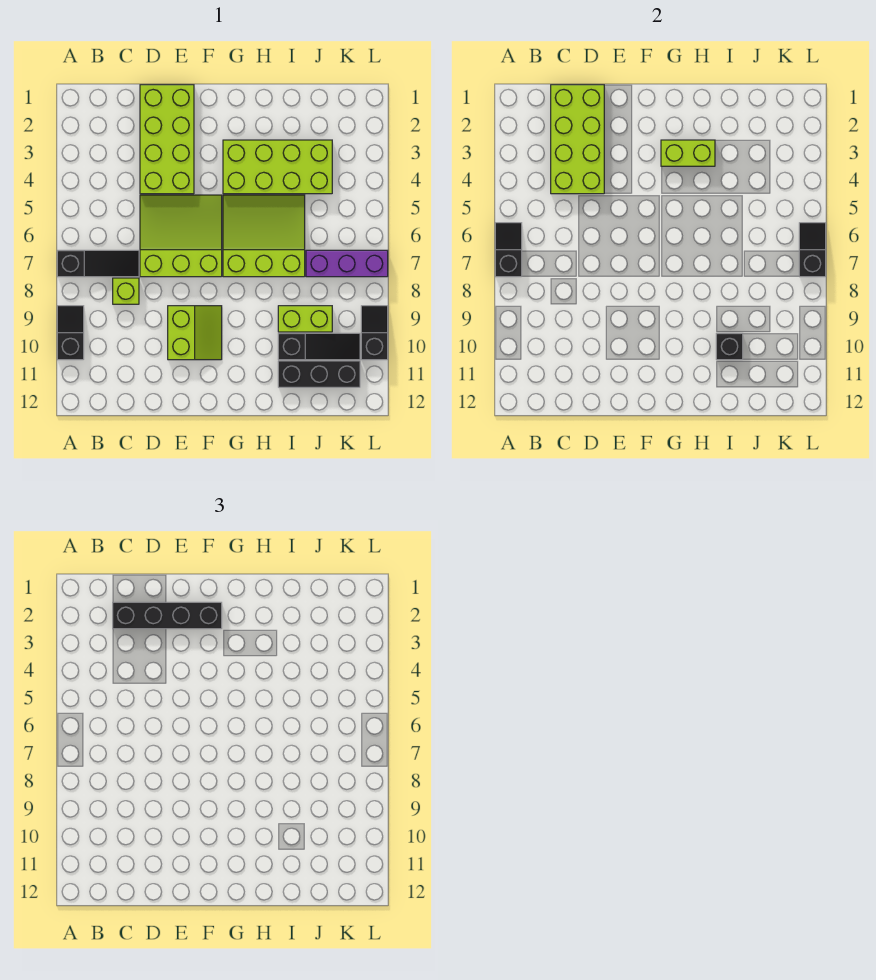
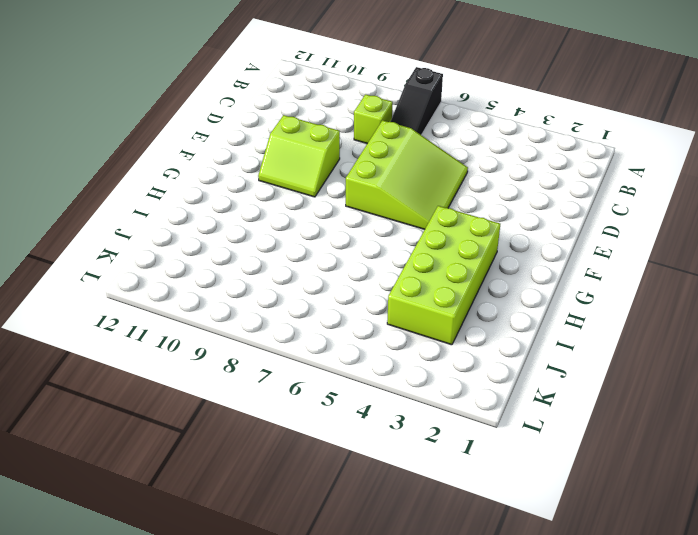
none -> black 1x2 slope [57,306,84,360]
none -> lime 2x4 brick [140,85,194,194]
none -> lime 3x3 slope [223,195,305,277]

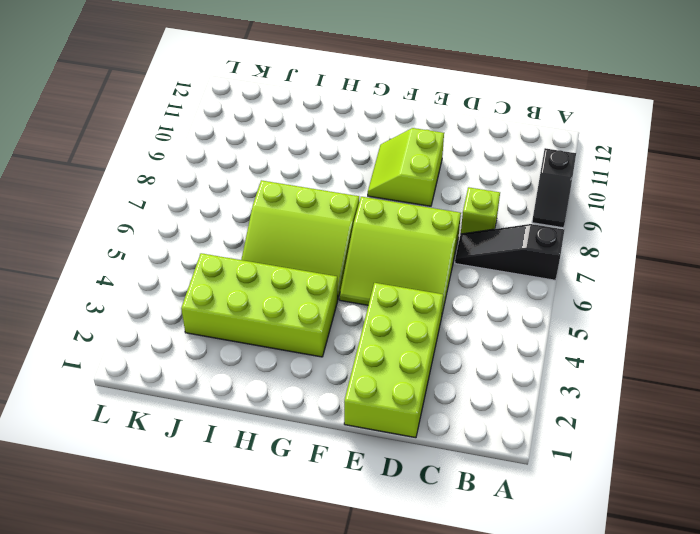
none -> lime 1x2 brick [278,306,332,332]
none -> black 1x3 slope [278,333,360,360]
none -> black 1x3 brick [278,361,360,387]

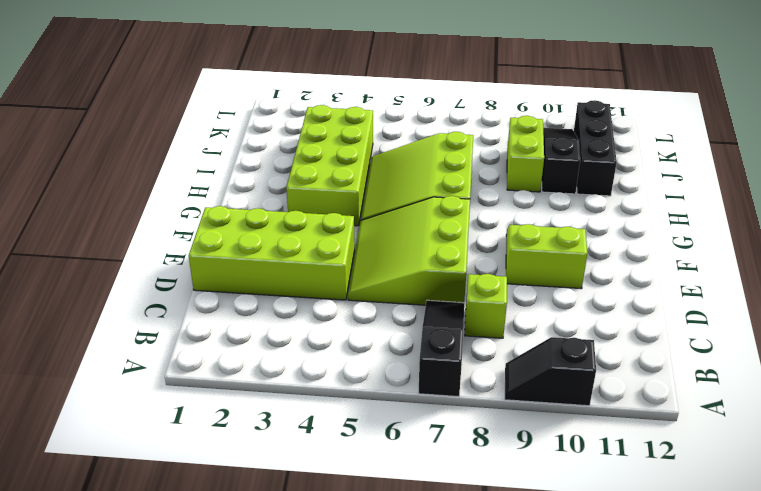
none -> purple 1x3 brick [306,250,388,277]
none -> black 1x2 slope [361,306,388,360]
none -> black 1x2 slope [495,223,522,277]

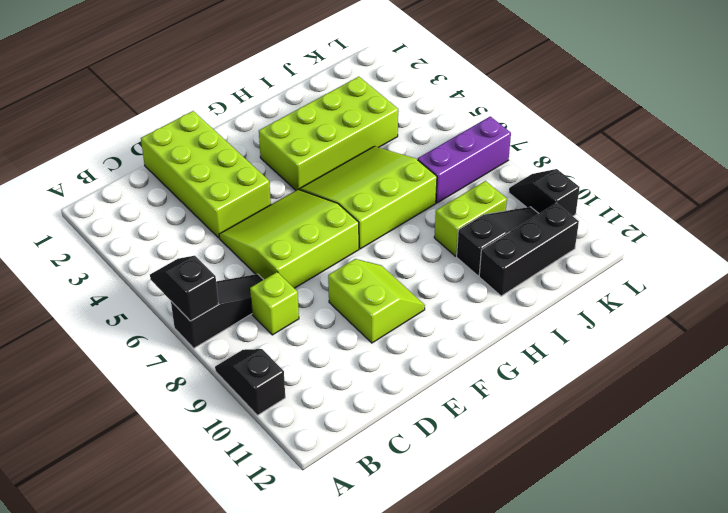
none -> lime 2x4 brick [551,85,604,194]
none -> lime 1x2 brick [661,140,715,166]
none -> black 1x1 brick [716,333,743,360]

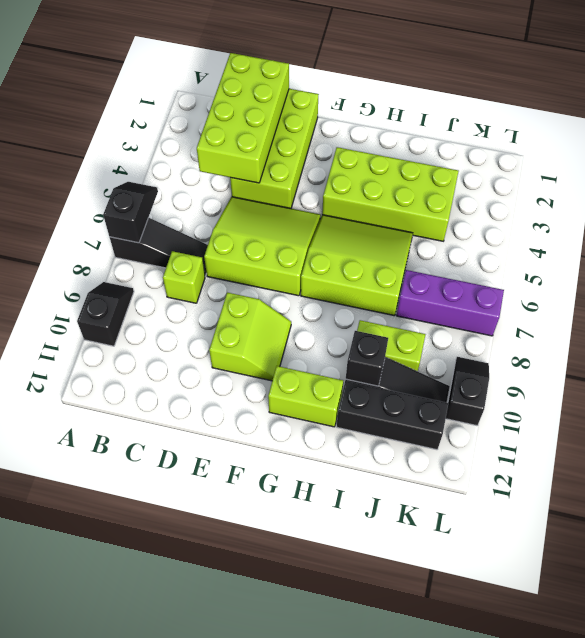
lime 1x2 brick [268,366,343,427] -> lime 1x2 brick moved to [661,140,715,166]
none -> black 1x2 slope [799,223,826,277]
none -> black 1x4 brick [113,602,222,629]

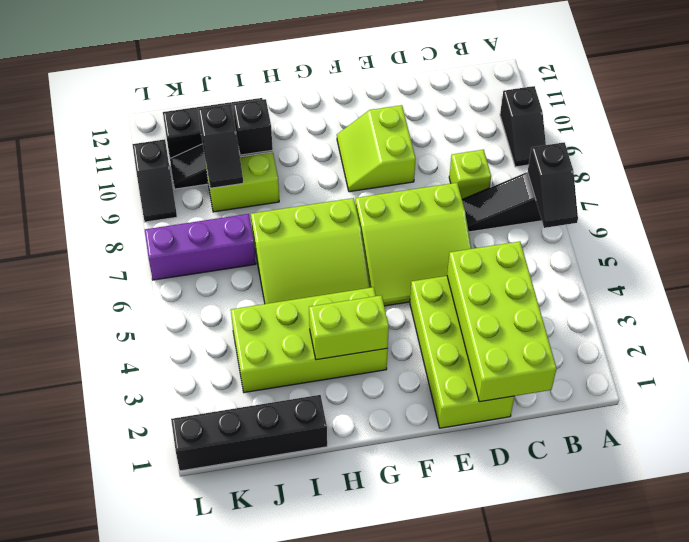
black 1x4 brick [171,395,327,471] -> black 1x4 brick moved to [113,602,222,629]
black 1x2 slope [198,104,243,188] -> black 1x2 slope moved to [799,223,826,277]

